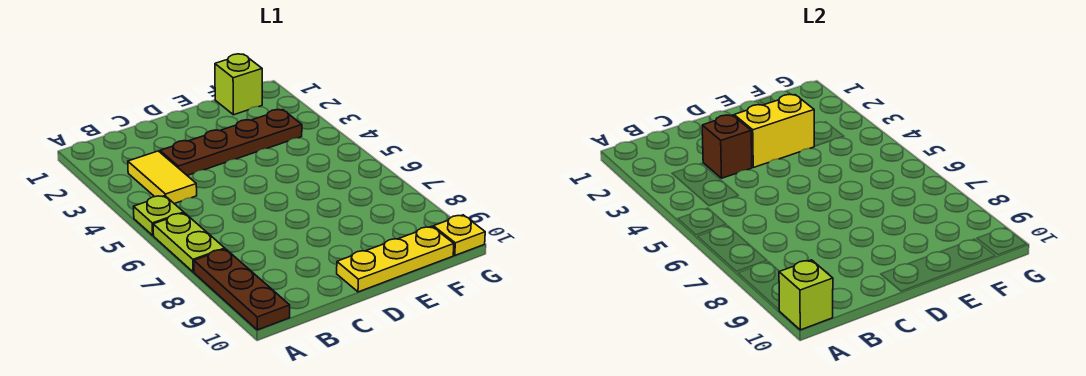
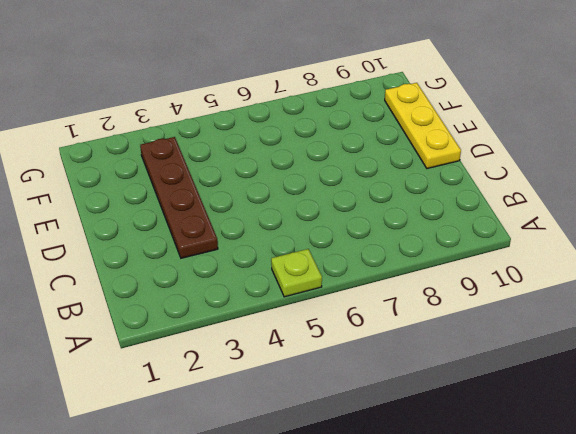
none -> lime 1x2 plate [153,213,225,272]
none -> brown 1x3 plate [194,249,290,330]

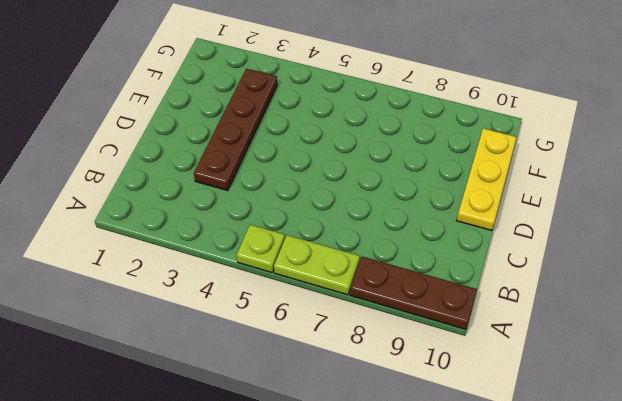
none -> yellow 1x2 tile [128,151,197,204]
none -> lime 1x1 brick [215,54,262,115]

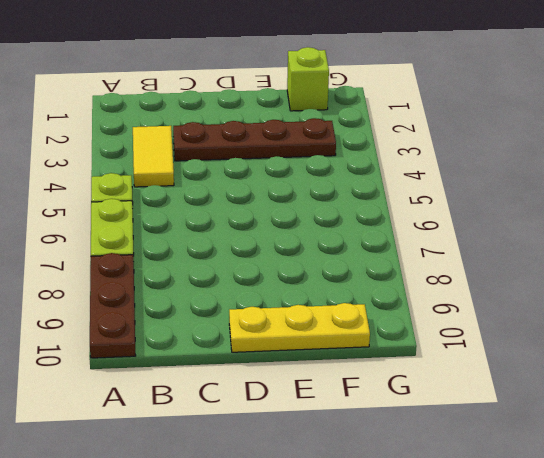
none -> yellow 1x1 plate [433,215,485,255]
none -> lime 1x1 brick [779,260,833,330]

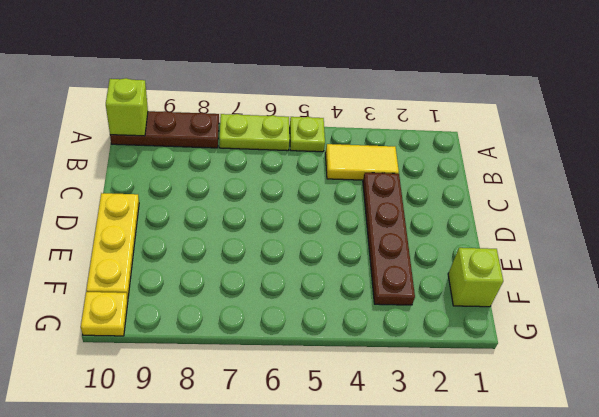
none -> brown 1x1 brick [702,115,752,178]
none -> yellow 1x2 brick [734,94,814,168]

